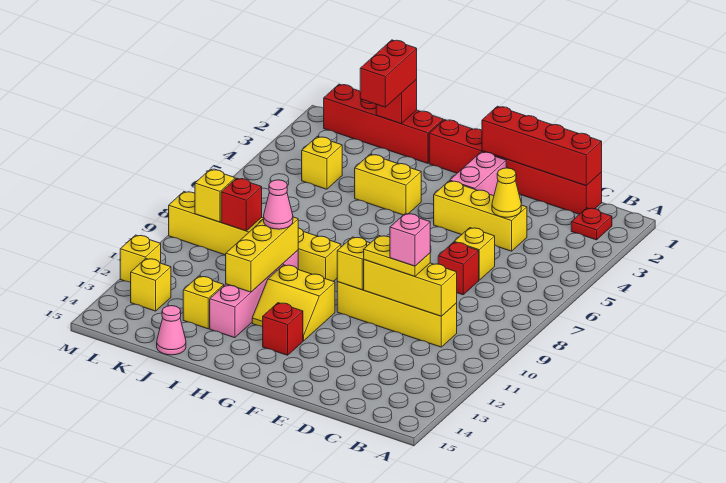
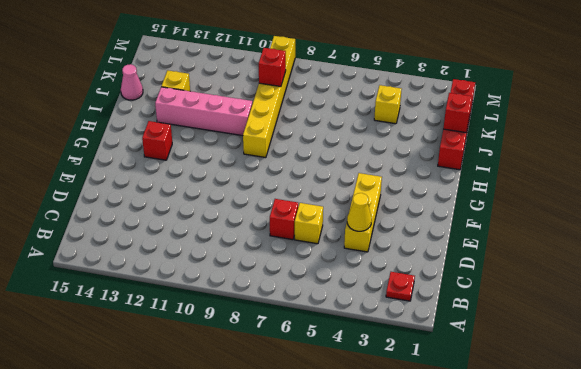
none -> red 1x6 brick [429,120,602,214]
none -> yellow 1x4 brick [337,282,457,347]
none -> pink 1x2 brick [450,152,506,196]
none -> yellow 2x2 slope [252,265,335,341]

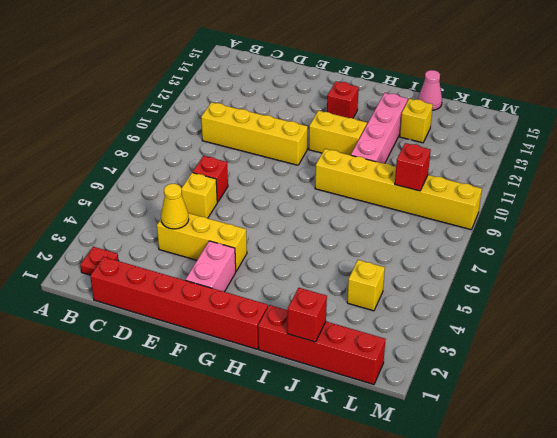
none -> yellow 1x2 brick [355,154,421,215]
none -> yellow 1x1 brick [131,259,171,311]
none -> yellow 1x1 brick [120,235,161,283]
none -> red 1x4 brick [482,106,602,186]

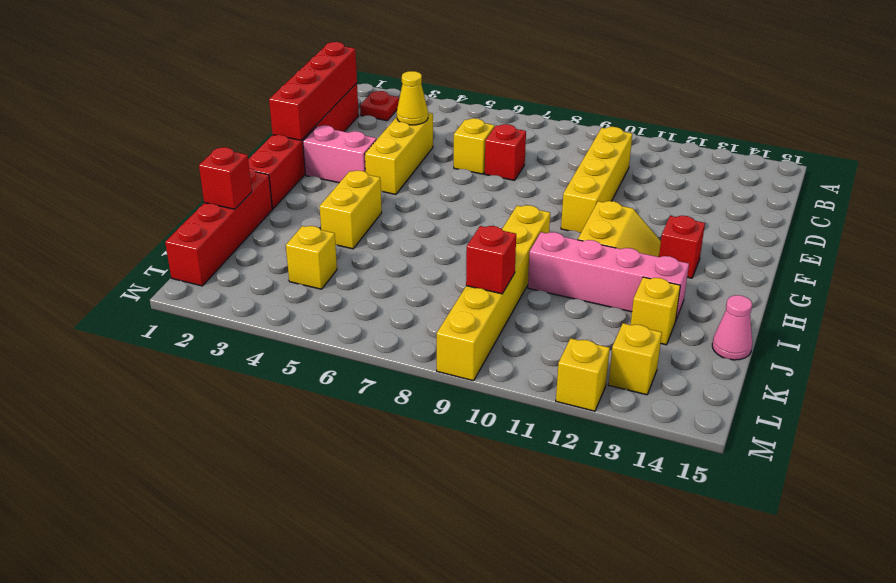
none -> yellow 1x3 brick [364,260,457,316]
none -> yellow 1x1 brick [337,237,370,290]
none -> yellow 1x3 brick [226,217,298,292]
none -> yellow 1x1 brick [195,169,235,222]

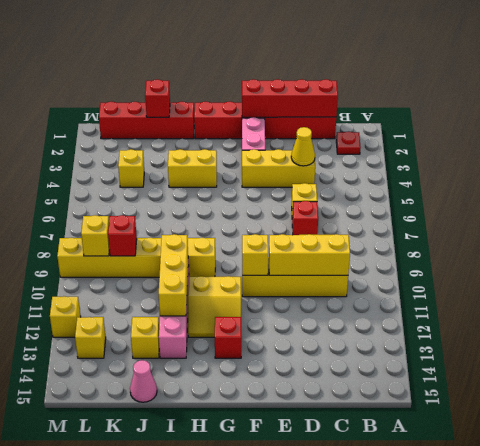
none -> yellow 1x2 plate [364,236,430,276]
none -> pink 1x1 cone [264,180,293,229]
none -> red 1x2 brick [360,40,417,107]
none -> pink 1x1 brick [390,213,430,266]

